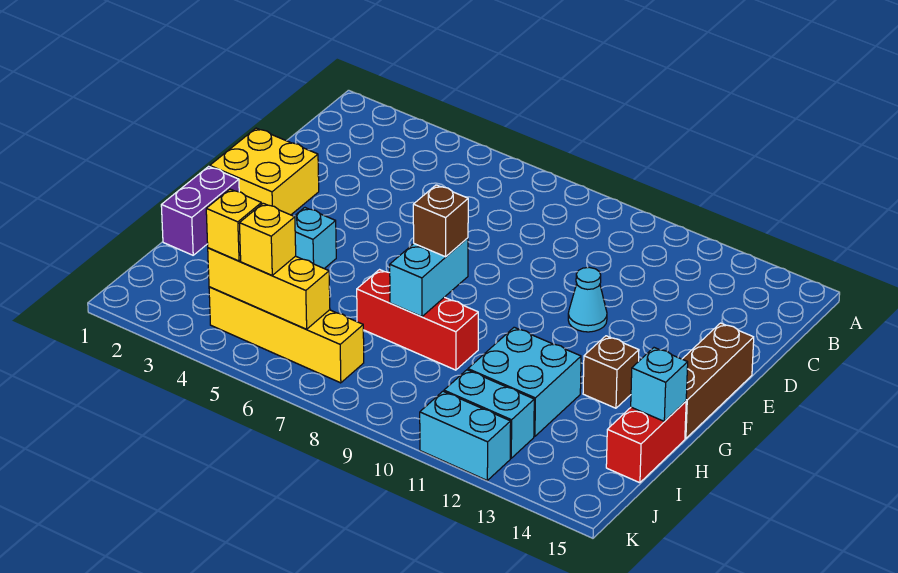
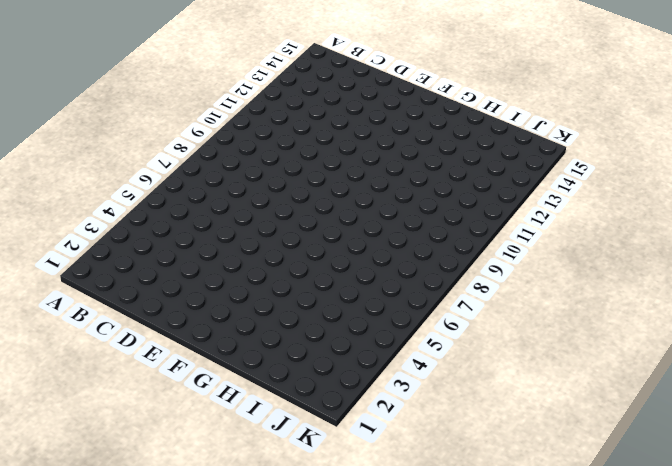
none -> yellow 2x2 brick [210,128,319,215]
none -> cyan 1x1 cone [568,267,607,332]
none -> brown 1x3 brick [683,323,754,439]

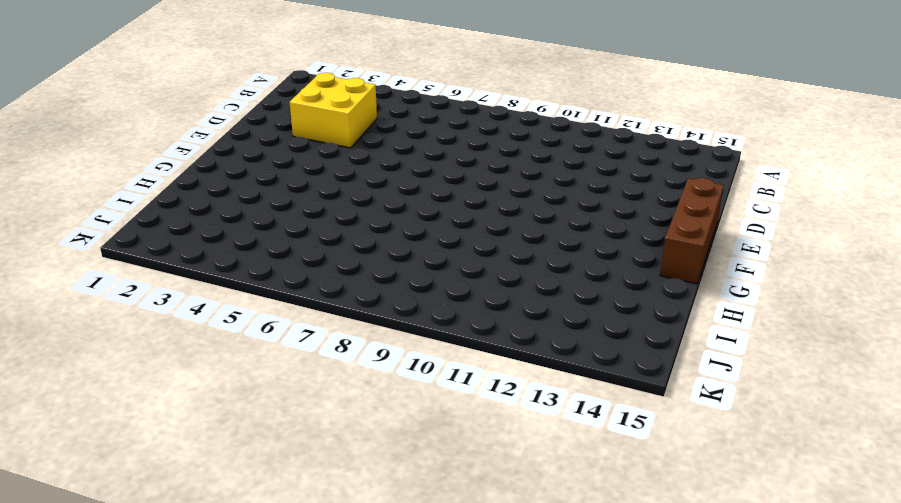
yellow 2x2 brick [290,73,377,148] -> yellow 2x2 brick moved to [210,128,319,215]
none -> cyan 1x1 cone [568,267,607,332]
none -> purple 1x2 brick [161,166,239,255]
none -> cyan 1x1 brick [294,208,336,269]

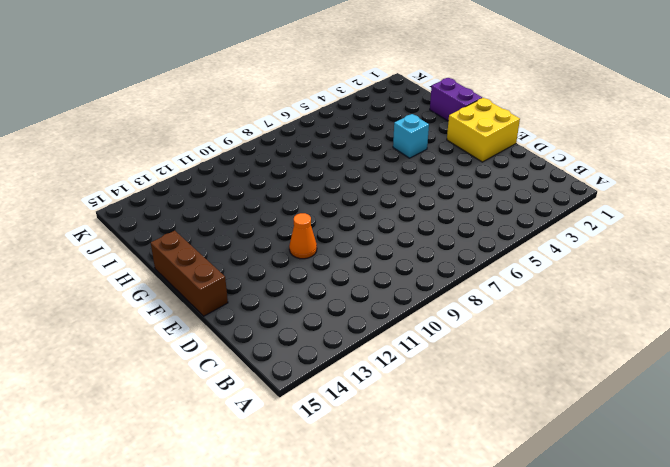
orange 1x1 cone [289,213,317,259] -> cyan 1x1 cone [568,267,607,332]
none -> brown 1x1 brick [583,336,639,408]
none -> red 1x3 brick [357,270,478,370]
none -> cyan 2x2 brick [468,327,581,436]

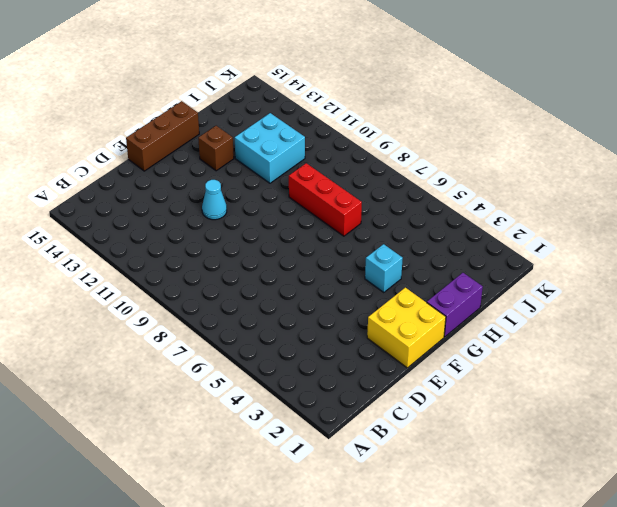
none -> red 1x2 brick [606,401,686,483]
none -> yellow 1x4 brick [209,287,364,383]
none -> cyan 1x2 brick [444,370,534,458]

